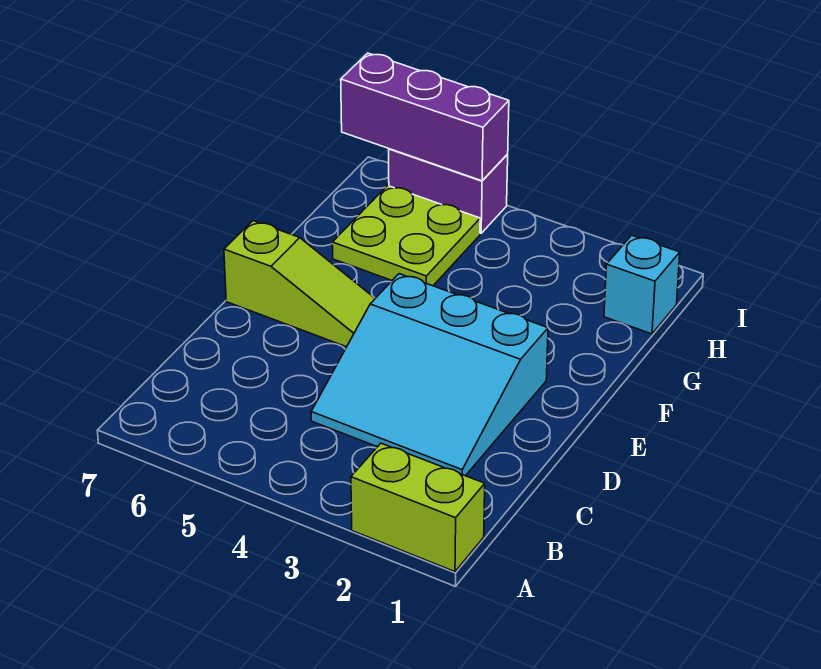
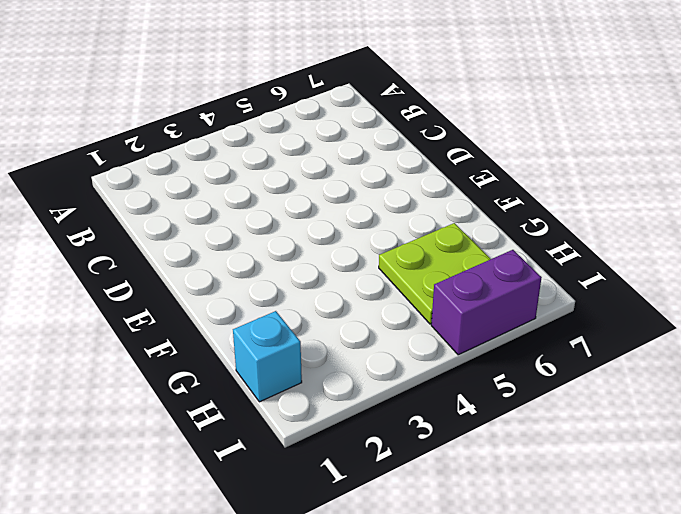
none -> lime 1x2 brick [351,443,485,572]
none -> cyan 3x3 slope [311,274,548,476]

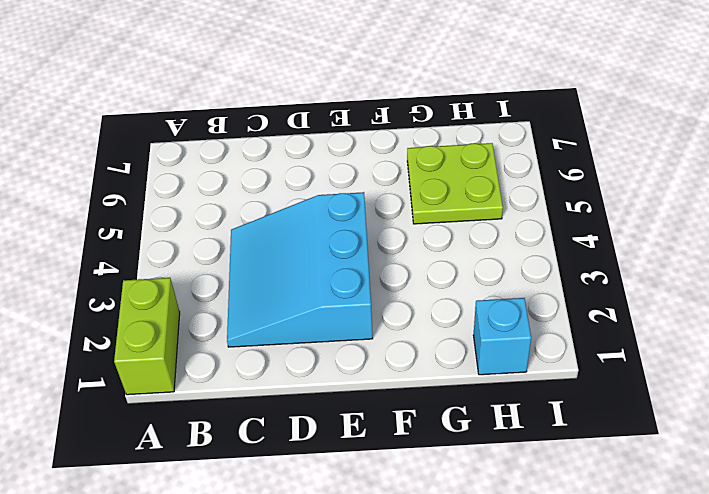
none -> lime 1x3 slope [224,221,375,347]
none -> purple 1x2 brick [389,149,508,233]

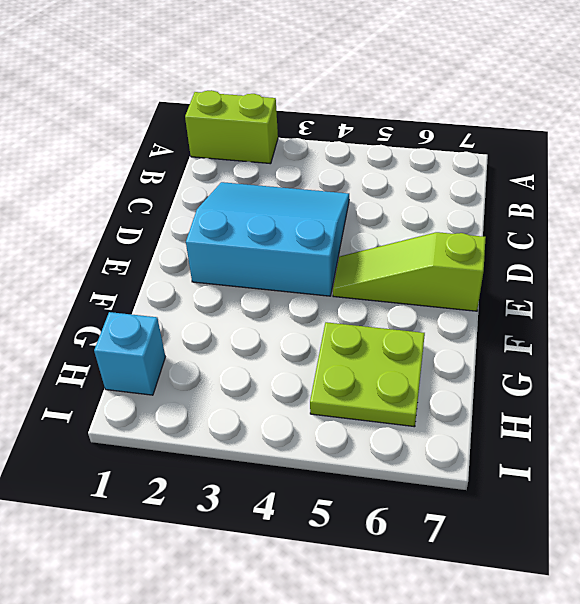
none -> purple 1x2 brick [389,149,508,233]
none -> purple 1x3 brick [341,53,509,181]

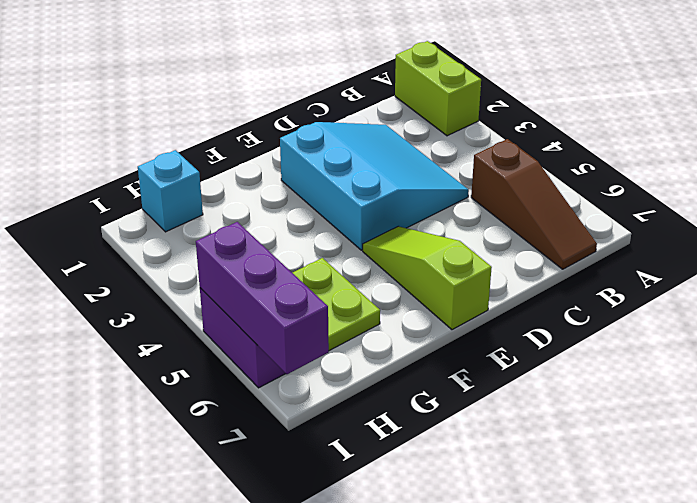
brown 1x3 slope [471,139,597,269] -> none

